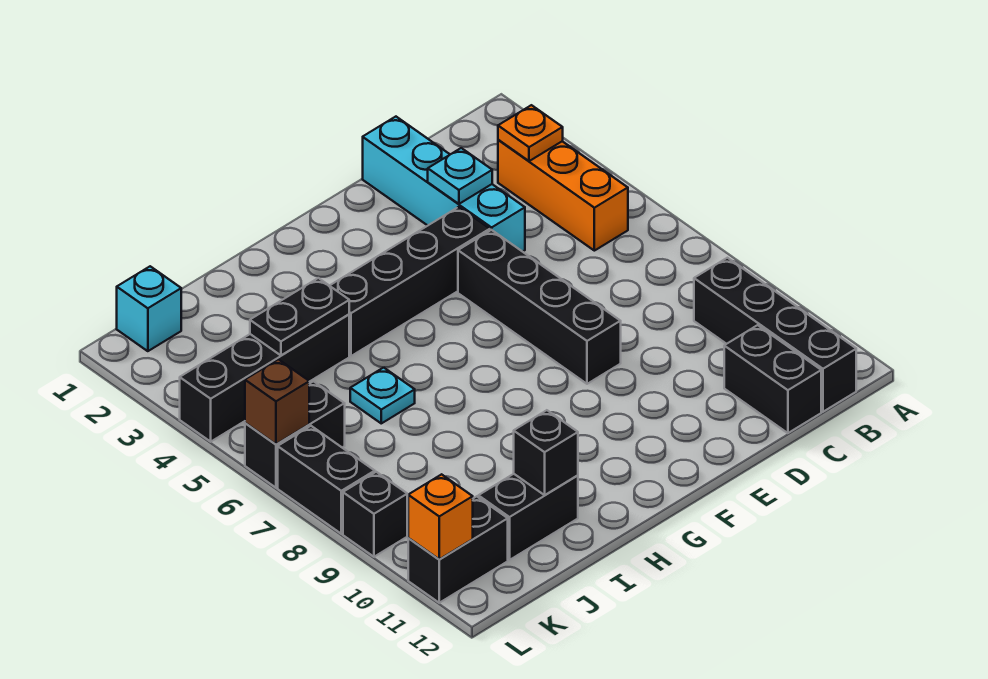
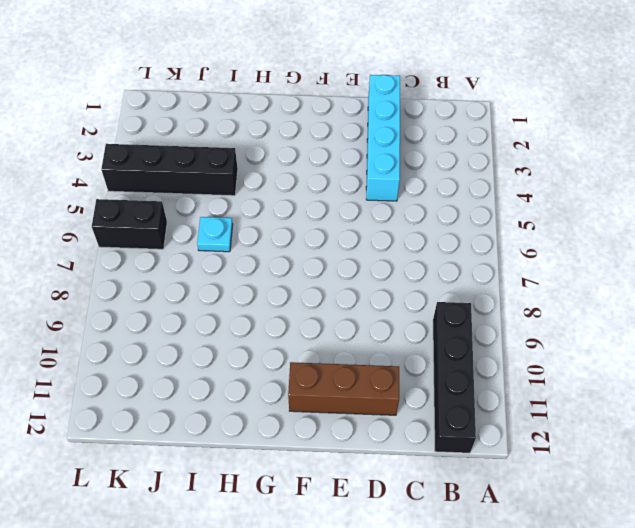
brown 1x3 brick [288,362,399,415] -> none
none -> orange 1x3 brick [498,140,628,251]
none -> black 1x2 brick [724,325,821,433]
none -> black 1x4 brick [330,207,490,356]

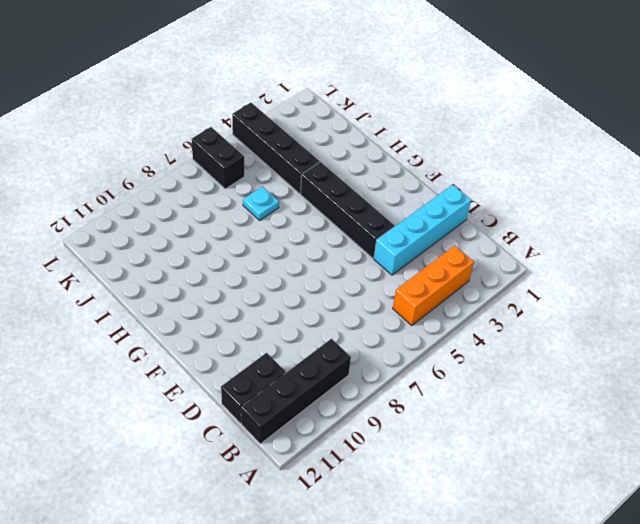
none -> black 1x4 brick [458,230,621,384]
none -> black 1x2 brick [478,474,578,560]
none -> cyan 1x1 brick [117,266,181,351]

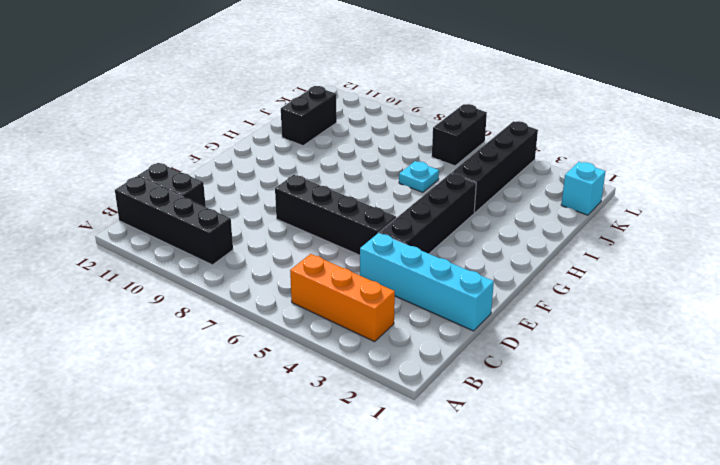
none -> black 1x2 brick [408,496,508,603]
none -> black 1x2 brick [278,426,375,534]
none -> black 1x1 brick [343,472,407,557]

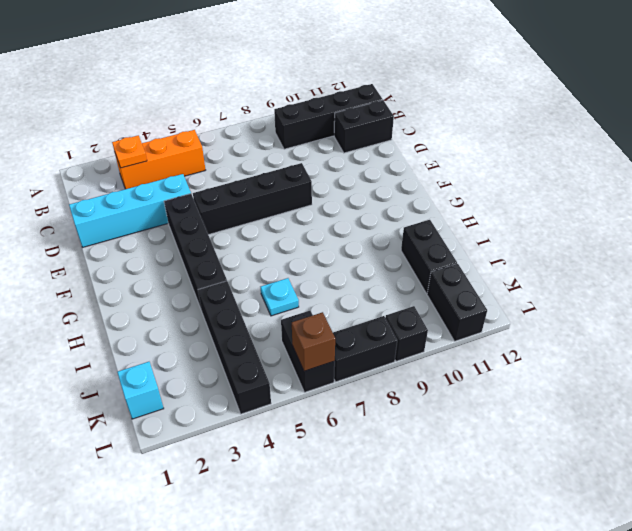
none -> cyan 1x1 plate [428,148,492,204]
none -> black 1x2 plate [250,278,349,355]
none -> black 1x1 brick [514,410,578,495]

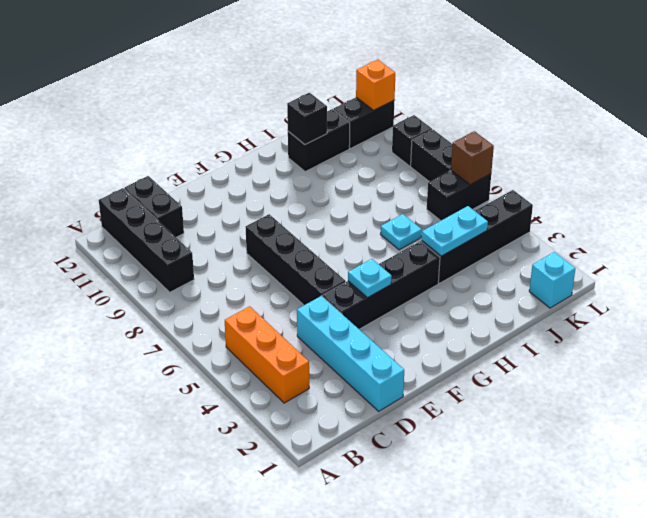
cyan 1x1 plate [348,259,392,298] -> cyan 1x1 plate moved to [428,148,492,204]
cyan 1x2 plate [422,206,488,256] -> black 1x2 plate [250,278,349,355]
none -> orange 1x1 plate [498,105,563,161]

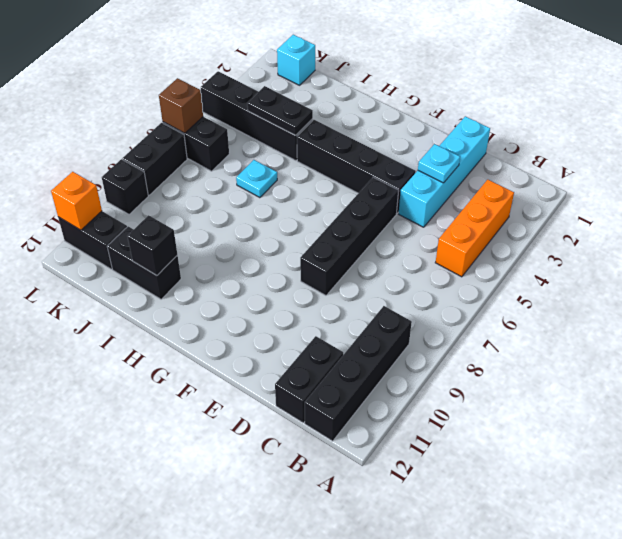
none -> orange 1x1 plate [498,105,563,161]

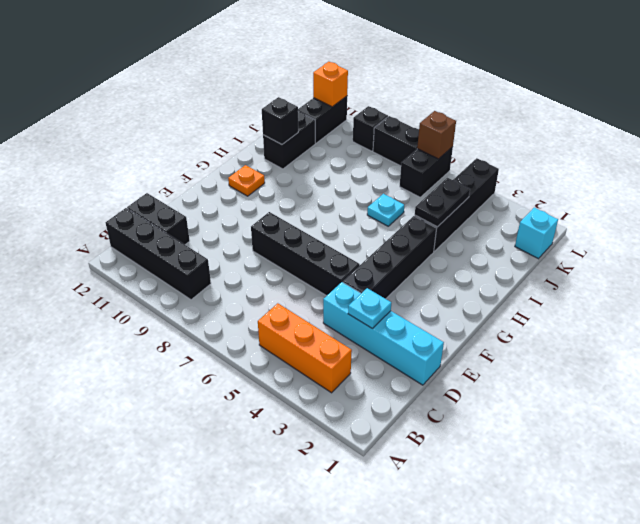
orange 1x1 plate [228,165,265,196] -> orange 1x1 plate moved to [498,105,563,161]

